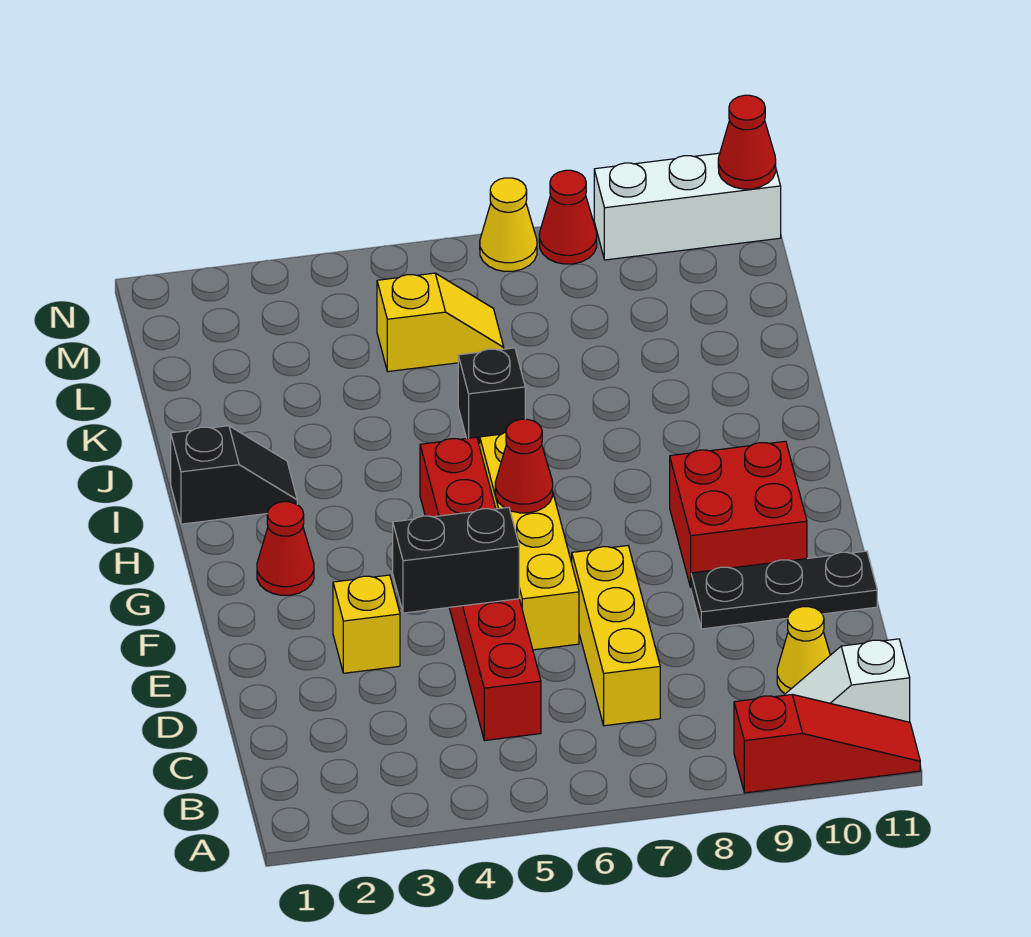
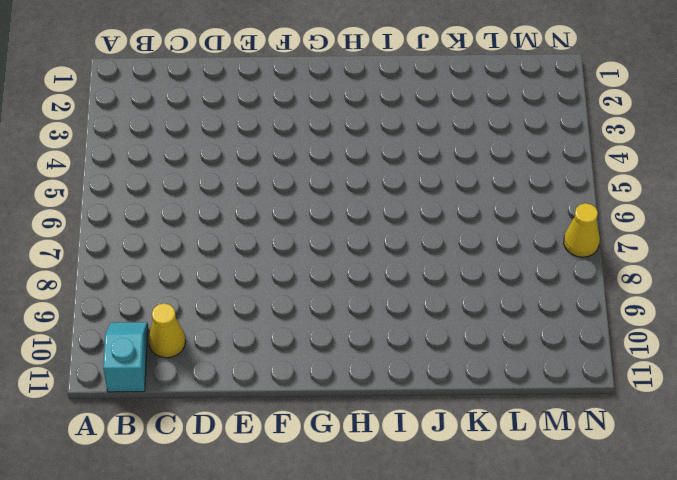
cyan 1x2 slope [103,322,148,392] -> white 1x2 slope [785,639,910,722]
none -> red 1x3 slope [734,695,920,793]
none -> red 1x6 brick [420,437,541,741]
none -> yellow 1x3 brick [572,546,660,726]

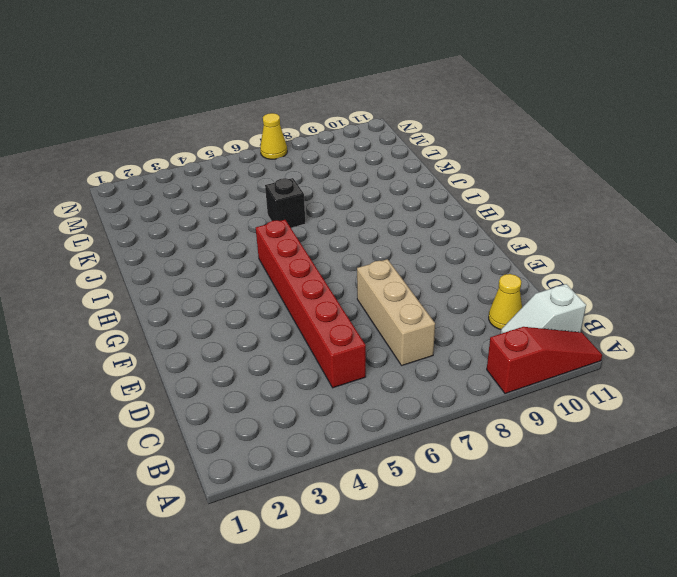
tan 1x3 brick [357,259,435,365] -> yellow 1x3 brick [572,546,660,726]
none -> yellow 1x1 brick [333,575,400,673]
none -> yellow 1x4 brick [480,432,579,650]
none -> black 1x3 plate [691,551,877,629]

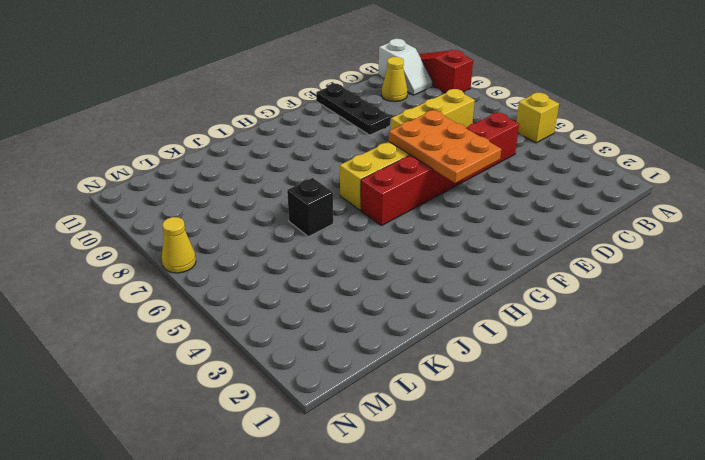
yellow 1x1 brick [516,93,559,143] -> yellow 1x1 brick moved to [333,575,400,673]
orange 2x3 plate [389,110,501,183] -> black 1x2 brick [393,507,519,613]
none -> red 2x2 brick [670,441,807,588]
none -> red 1x1 cone [257,502,314,595]
none -> black 1x2 slope [171,426,297,524]

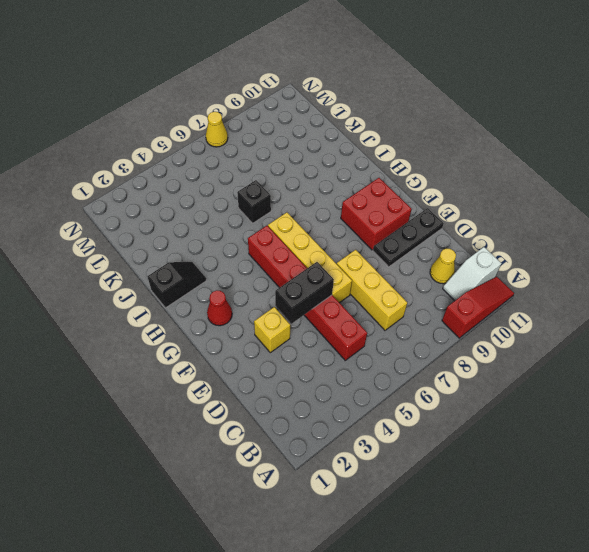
none -> yellow 1x2 slope [377,273,504,372]
none -> red 1x1 cone [539,170,597,264]
none -> white 1x3 brick [594,153,781,260]

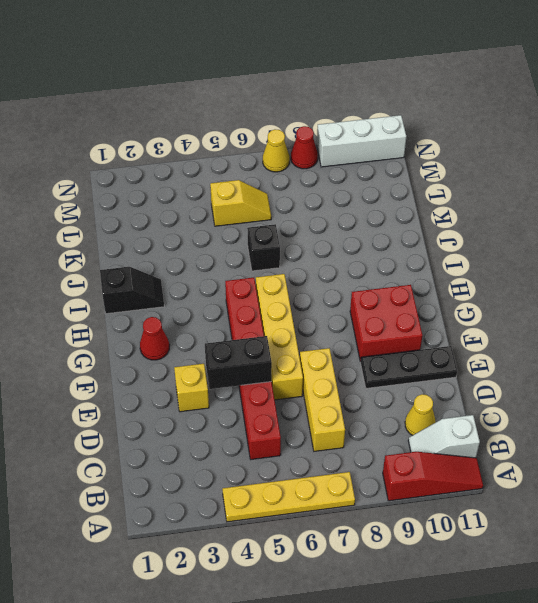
yellow 1x4 plate [222,472,355,522] -> none
none -> red 1x1 cone [495,419,553,513]
none -> red 1x1 cone [718,95,776,189]

